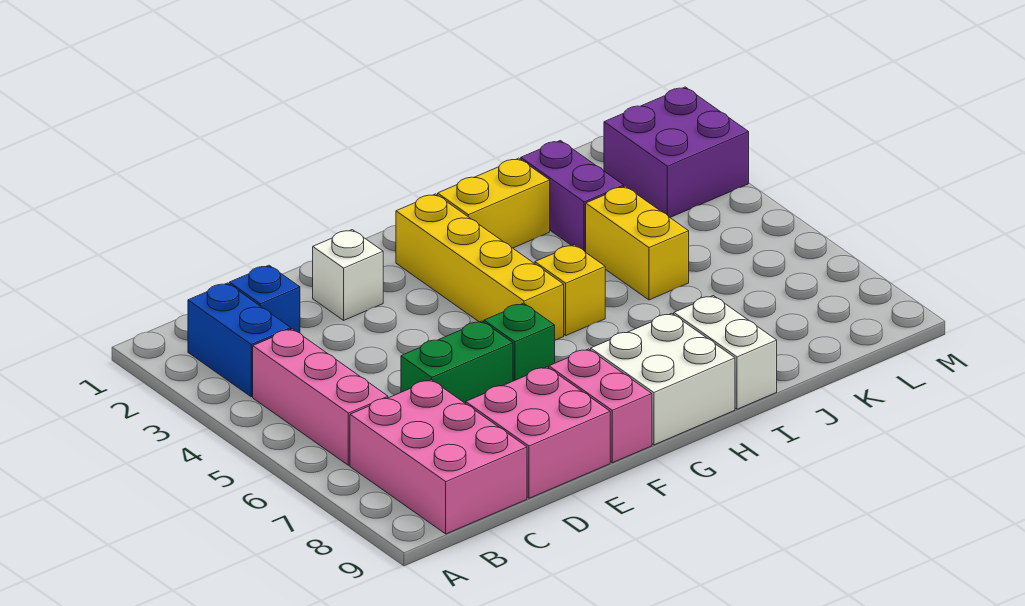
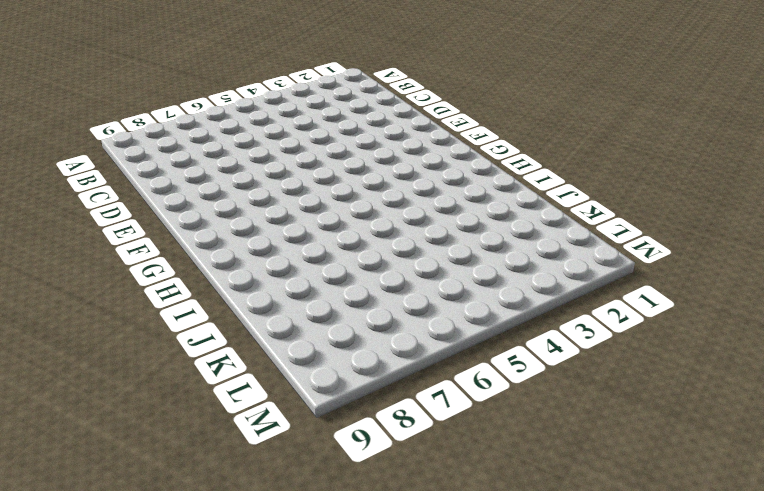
none -> blue 1x2 brick [188,283,291,397]
none -> pink 1x3 brick [253,329,388,465]
none -> pink 2x3 brick [350,380,527,534]

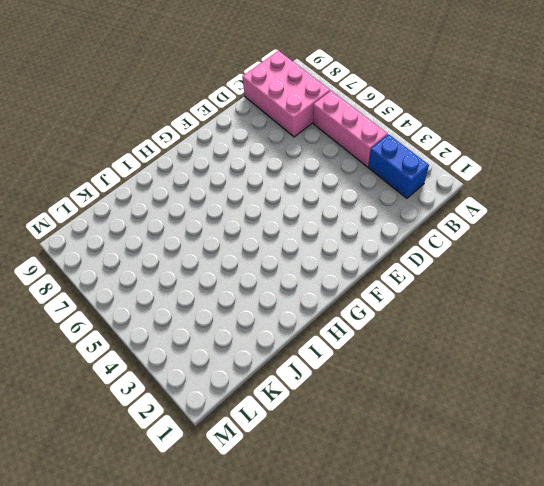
none -> blue 1x1 brick [229,265,300,333]
none -> green 1x2 brick [401,321,513,404]
none -> pink 2x2 brick [466,367,610,498]

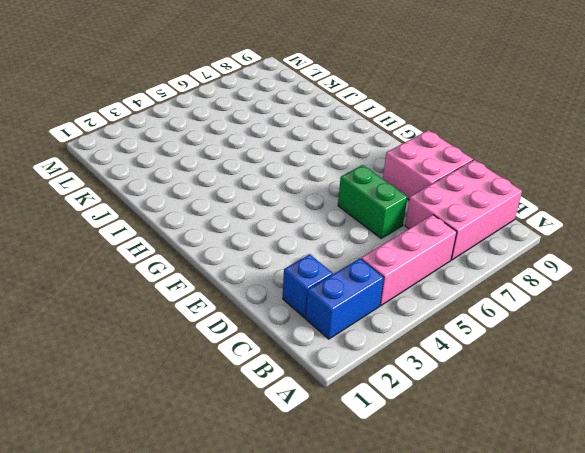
none -> white 1x1 brick [313,230,383,320]
none -> green 1x1 brick [484,303,555,381]
none -> pink 1x2 brick [549,349,652,463]

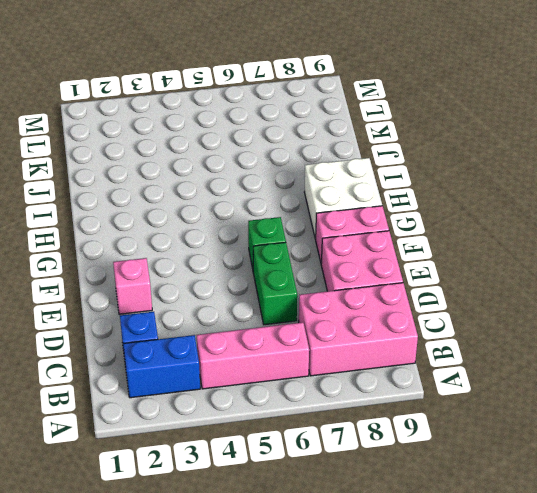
pink 1x1 brick [113,258,152,314] -> white 1x1 brick [313,230,383,320]
none -> yellow 1x4 brick [396,194,564,340]
none -> yellow 1x2 brick [438,158,550,248]
none -> yellow 1x1 brick [535,245,605,335]

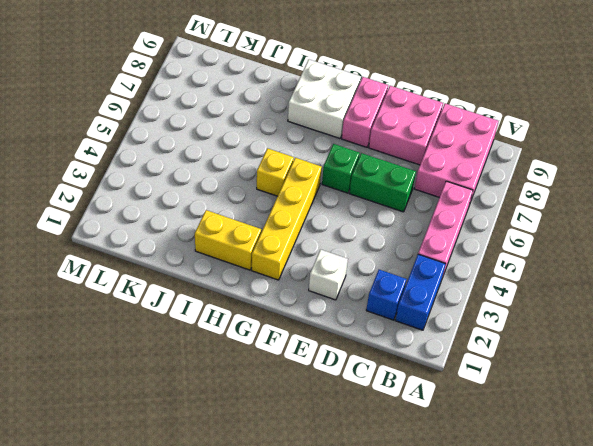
none -> white 1x2 brick [674,296,777,409]
none -> purple 1x2 brick [521,141,624,252]
none -> yellow 1x2 brick [586,186,689,300]

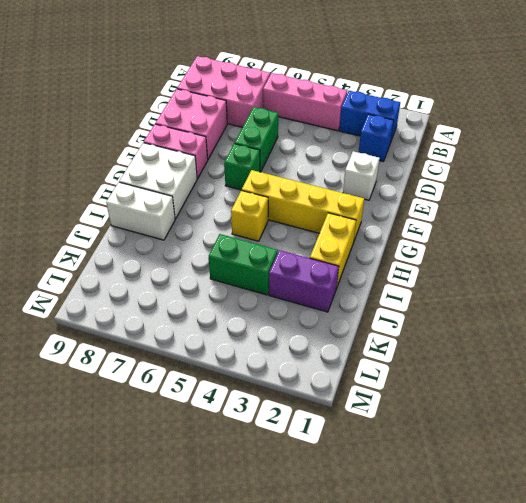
green 1x2 brick [209,234,278,295] -> yellow 1x2 brick [586,186,689,300]
none -> purple 2x2 brick [604,87,749,217]

